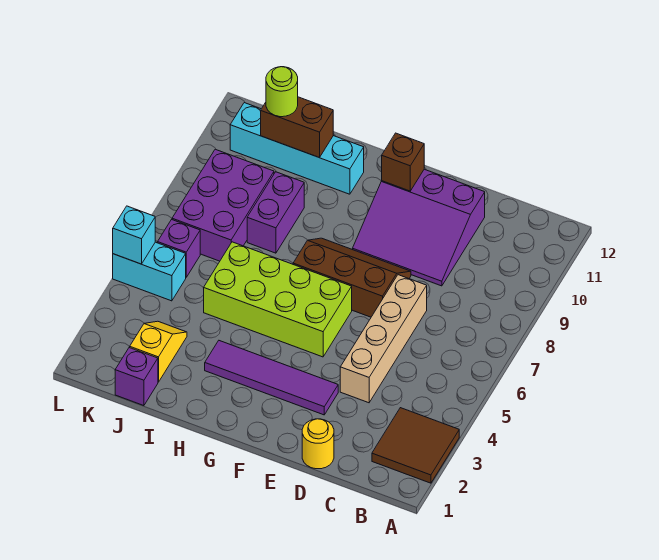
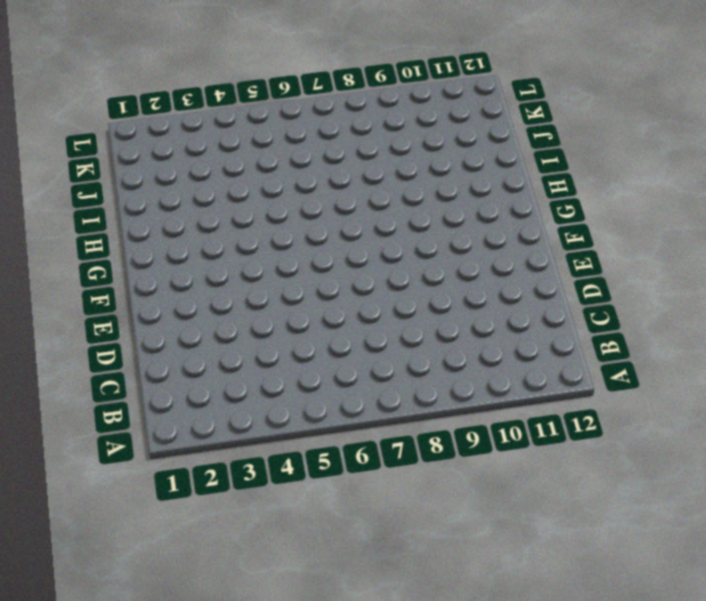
none -> brown 2x2 tile [372,408,459,483]
none -> yellow 1x1 round brick [302,419,334,469]
none -> tan 1x4 brick [340,275,427,403]

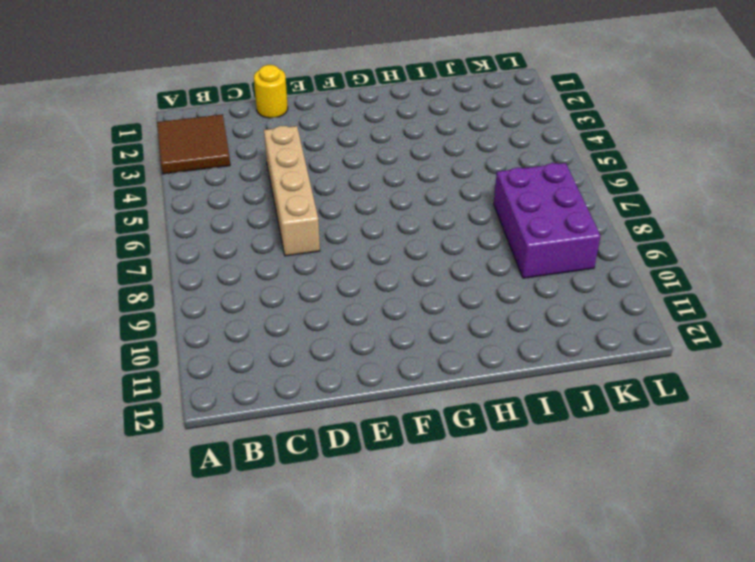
none -> purple 3x3 slope [353,169,485,286]
none -> purple 1x4 tile [205,341,338,415]
none -> brown 2x3 slope [293,238,411,317]

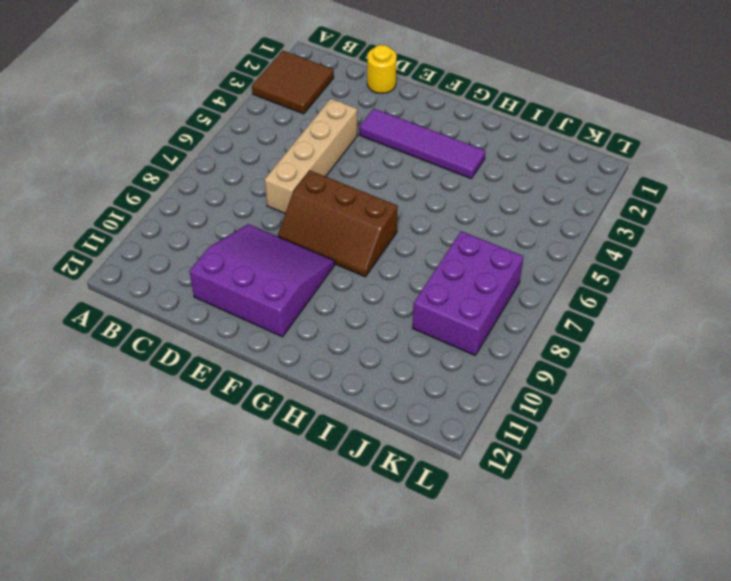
none -> lime 2x4 brick [204,242,352,357]
none -> cyan 1x4 brick [230,103,364,194]
none -> purple 1x2 brick [247,172,304,253]

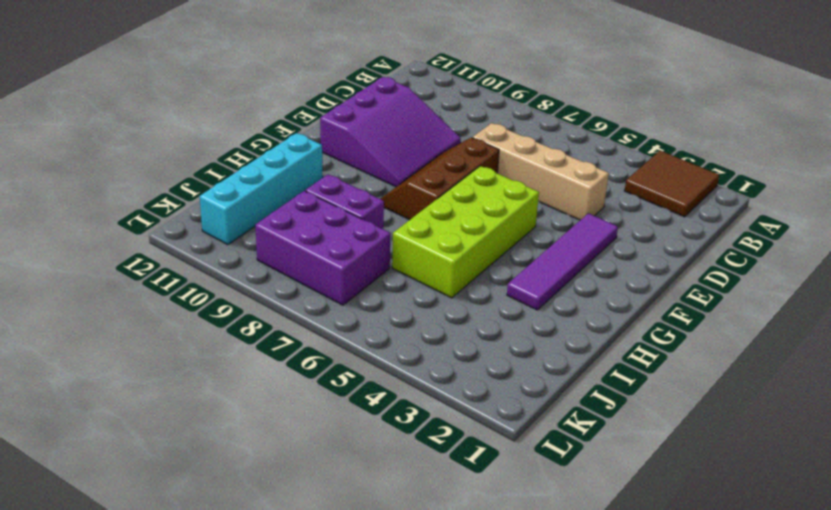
none -> yellow 1x1 round brick [302,419,334,469]
none -> purple 1x1 brick [115,348,158,406]
none -> yellow 1x2 slope [130,321,187,382]

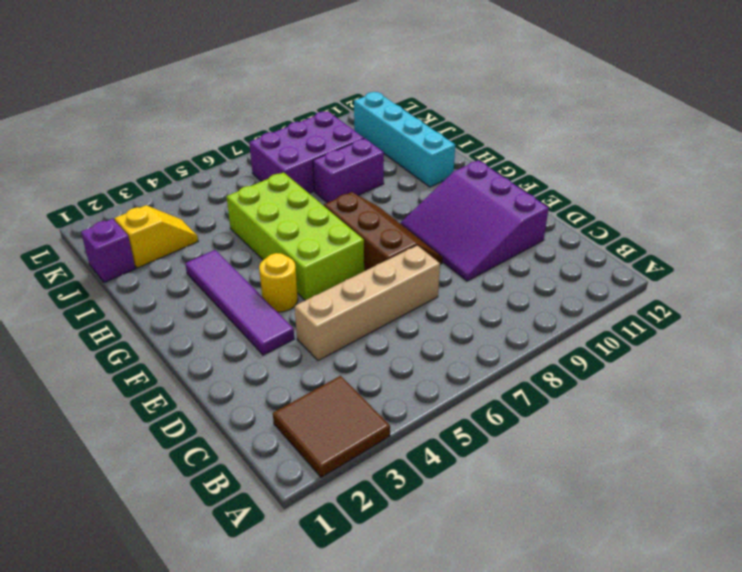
yellow 1x1 round brick [259,253,298,312] -> yellow 1x1 round brick moved to [302,419,334,469]
none -> cyan 1x2 brick [113,242,186,301]
none -> purple 1x1 brick [158,220,200,277]
none -> brown 1x1 brick [382,133,424,191]

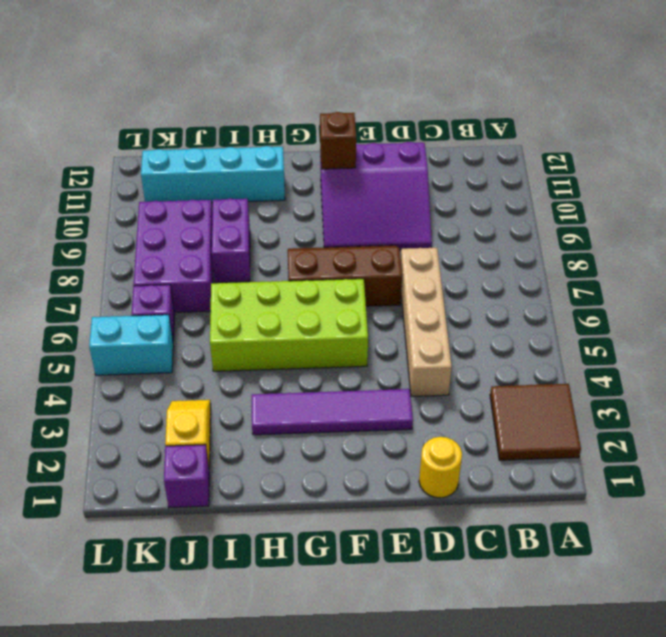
none -> brown 1x2 brick [261,97,333,157]
none -> cyan 1x1 brick [113,206,155,264]
none -> lime 1x1 round brick [266,67,298,117]

